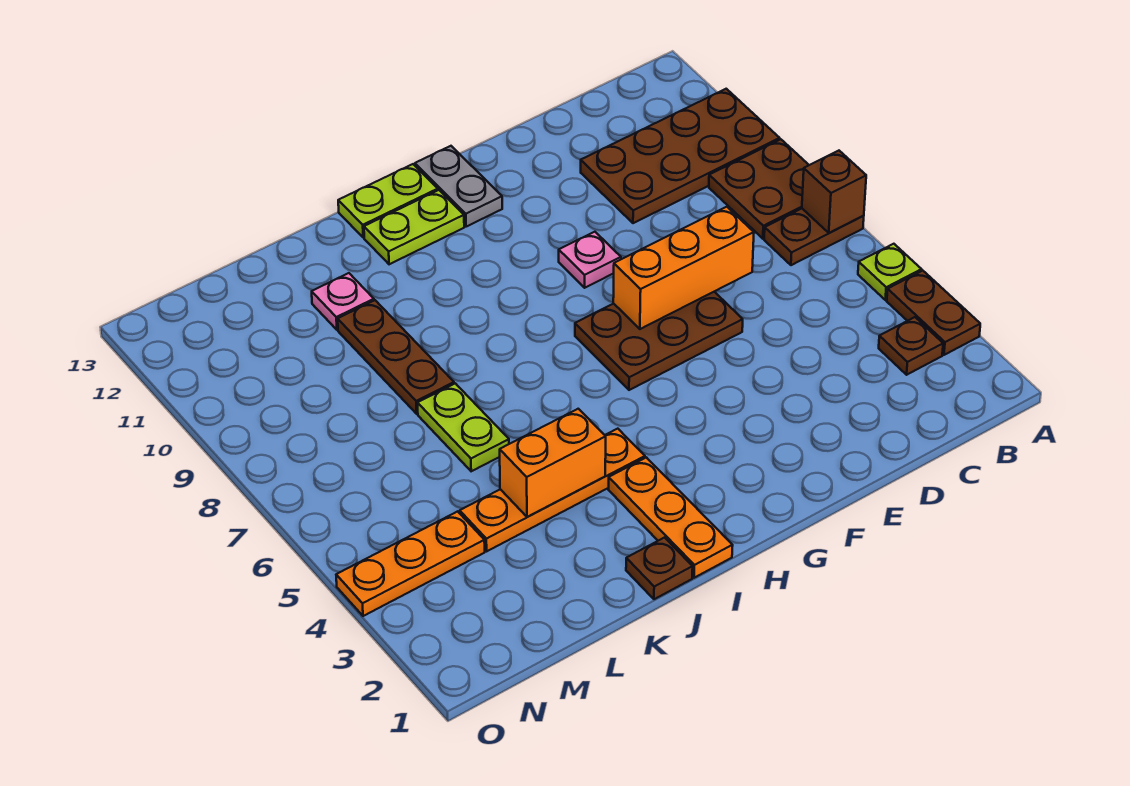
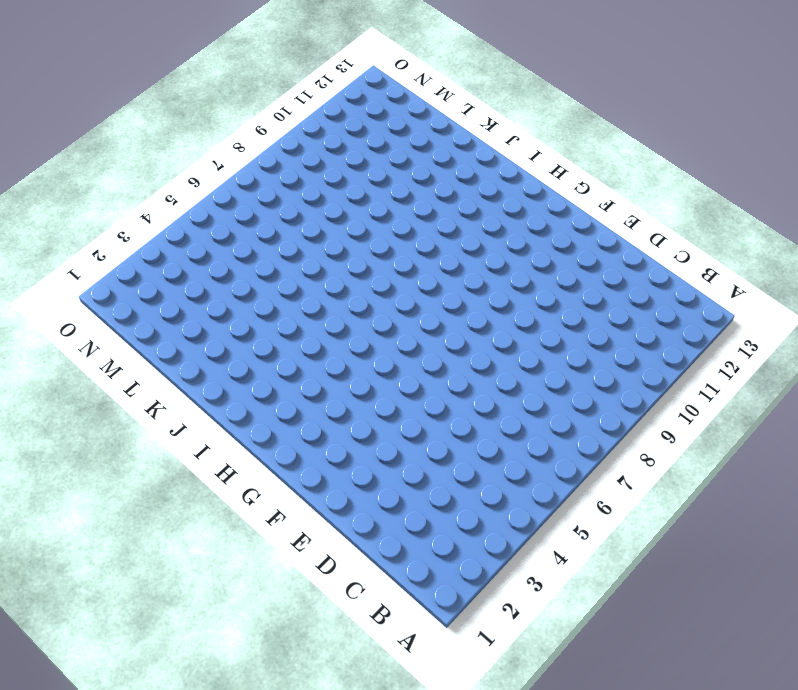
none -> brown 1x2 plate [887,271,980,355]
none -> lime 1x1 plate [858,244,922,300]
none -> brown 1x2 plate [764,209,864,265]

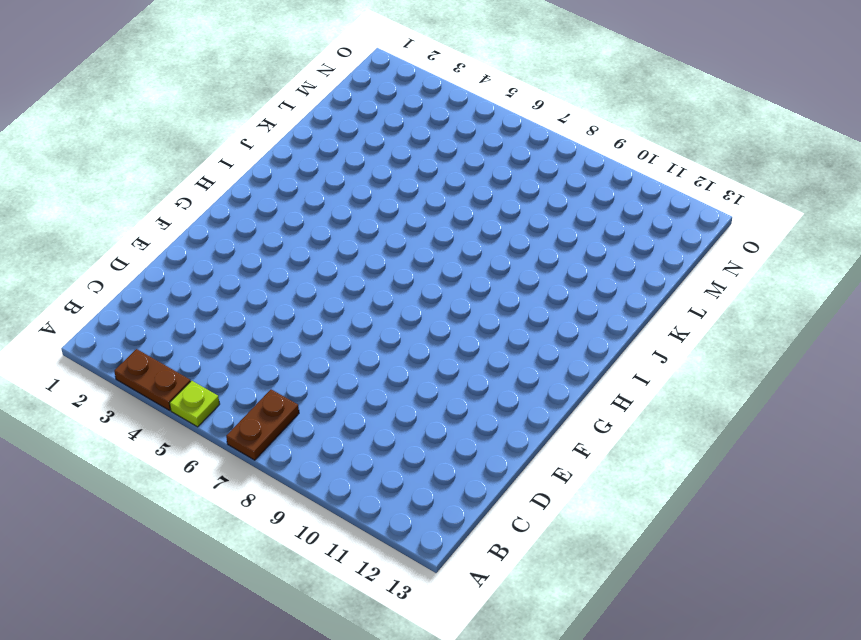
none -> brown 2x2 plate [709,139,809,239]
none -> brown 2x4 plate [581,89,780,223]
none -> brown 1x1 plate [879,317,943,375]

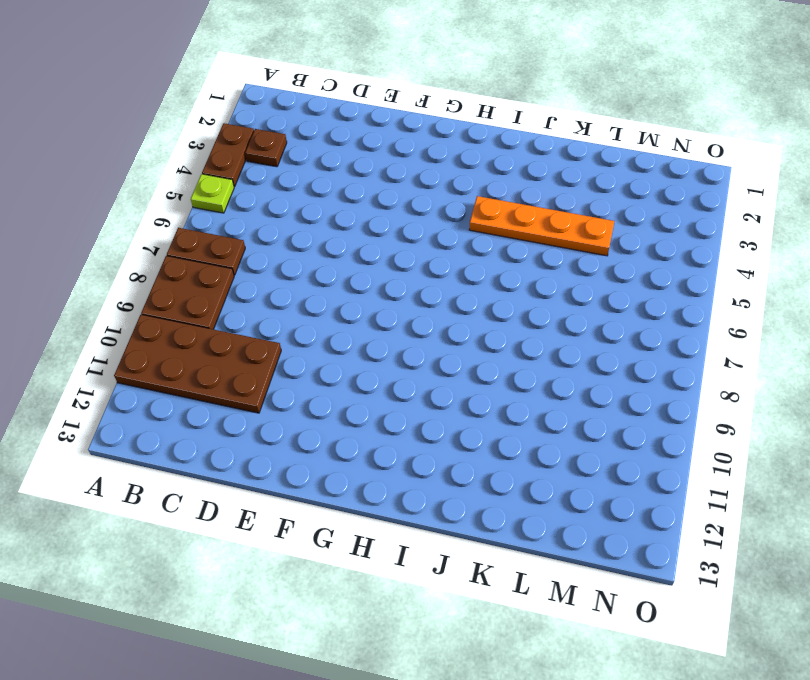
none -> brown 2x3 plate [575,292,743,390]
none -> pink 1x1 plate [559,232,621,288]
none -> grey 1x2 plate [415,146,502,227]

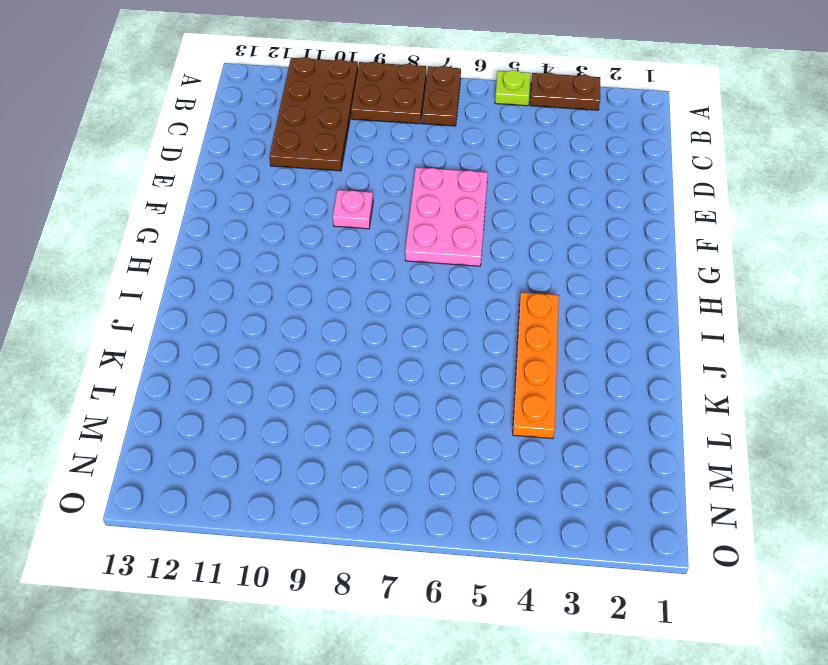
pink 2x3 plate [405,167,488,266] -> brown 2x3 plate [575,292,743,390]
none -> brown 1x1 plate [879,317,943,375]
none -> grey 1x2 plate [415,146,502,227]
none -> lime 1x2 plate [364,190,464,264]

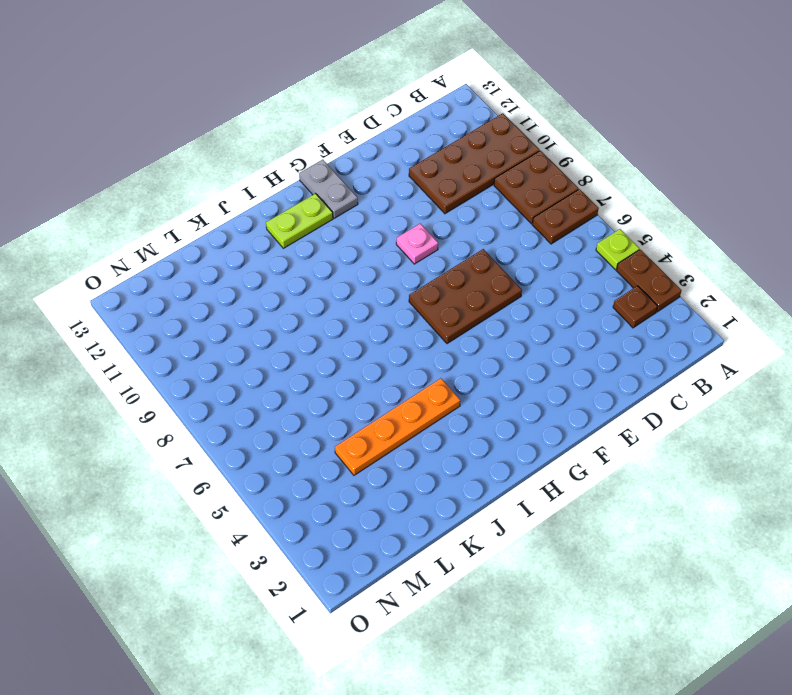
none -> lime 1x2 plate [338,164,438,238]
none -> orange 1x3 plate [609,457,733,578]
none -> brown 1x1 plate [626,538,693,599]

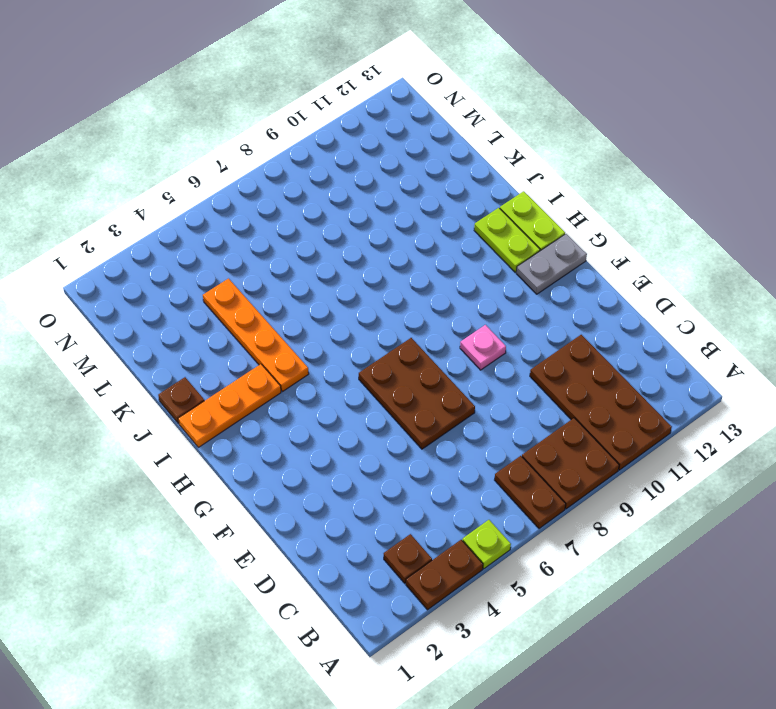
none -> lime 1x2 plate [418,383,509,471]
none -> brown 1x3 plate [338,300,454,414]
none -> pink 1x1 plate [312,273,374,330]

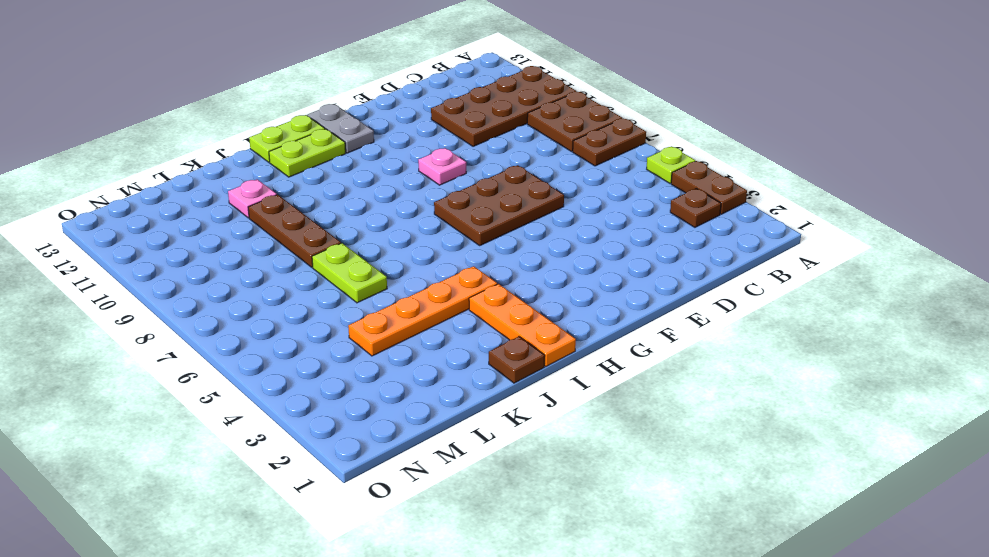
none -> orange 1x3 plate [336,511,485,616]
none -> brown 1x1 brick [802,151,866,233]
none -> orange 1x3 brick [613,207,754,329]

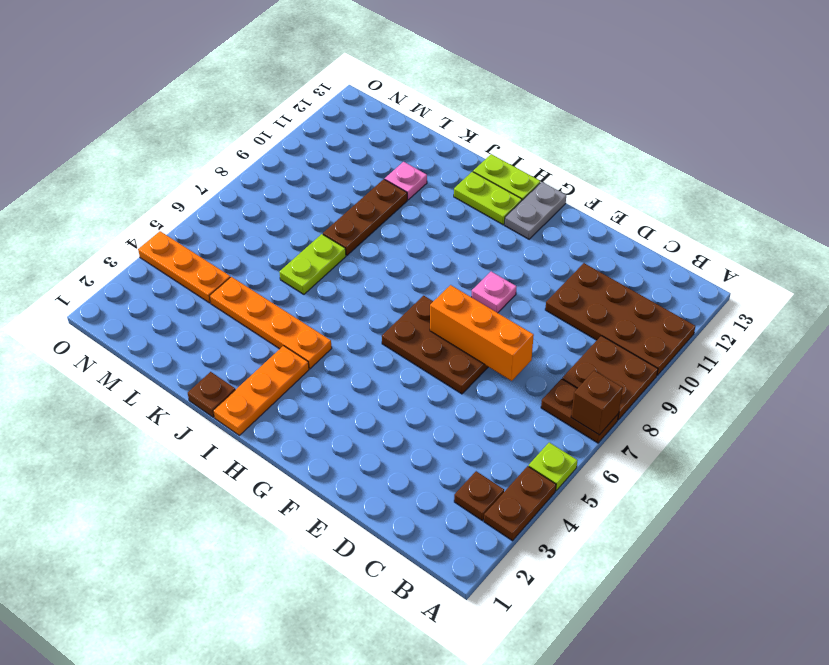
none -> orange 1x2 brick [500,409,606,517]

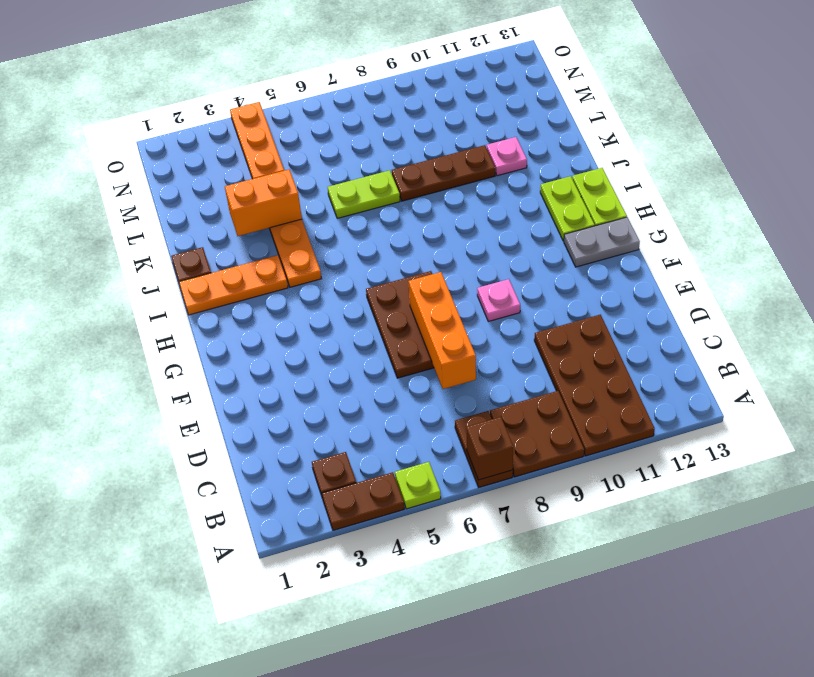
orange 1x2 brick [225,170,302,236] -> orange 1x2 brick turned to [500,409,606,517]

